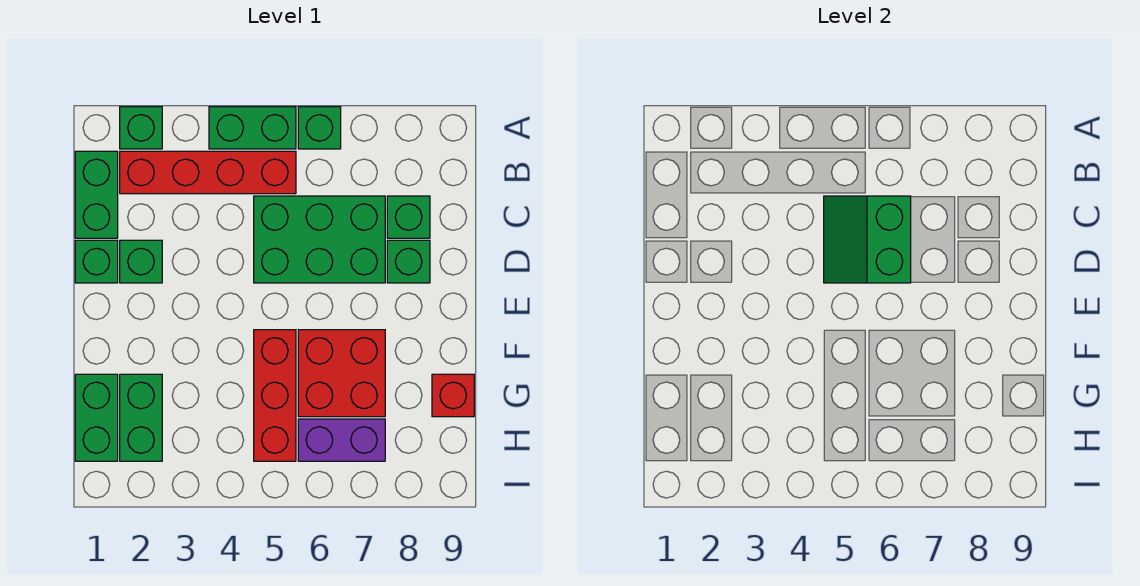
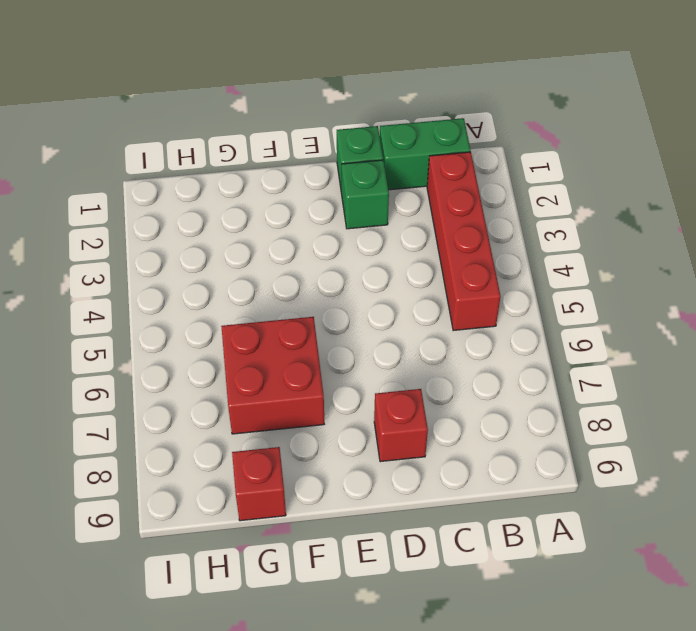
red 1x1 brick [374,389,428,462] -> green 1x1 brick [387,240,430,283]
none -> green 1x1 brick [120,107,162,149]
none -> green 1x2 brick [209,107,296,149]
none -> green 1x1 brick [298,107,341,149]

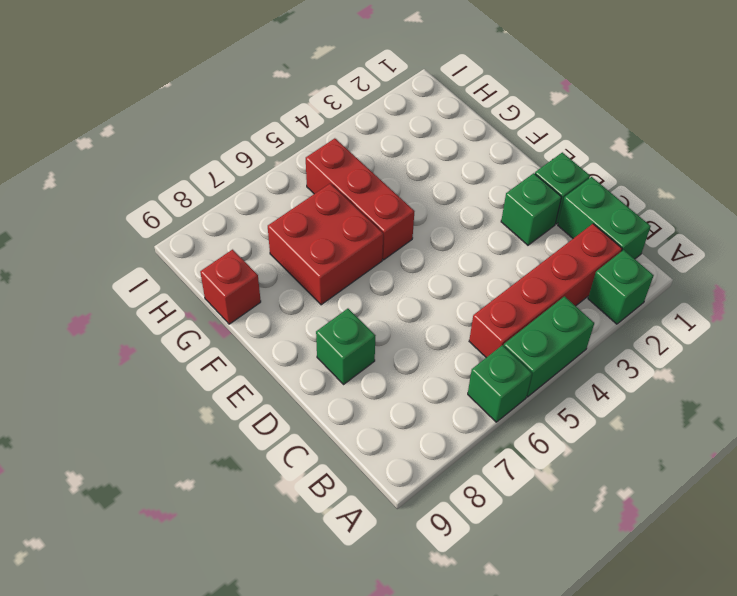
none -> green 2x3 brick [254,196,385,283]
none -> green 1x1 brick [387,196,430,238]
none -> green 1x2 brick [75,374,118,461]

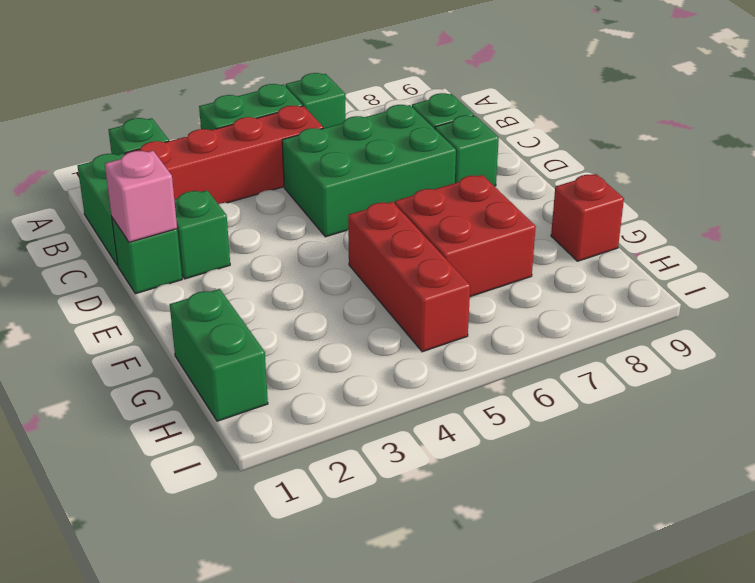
pink 1x1 brick [105,151,177,242] -> none
none -> green 1x2 brick [120,374,162,461]
none -> purple 1x2 brick [298,419,385,461]
none -> green 2x2 slope [824,196,911,283]

